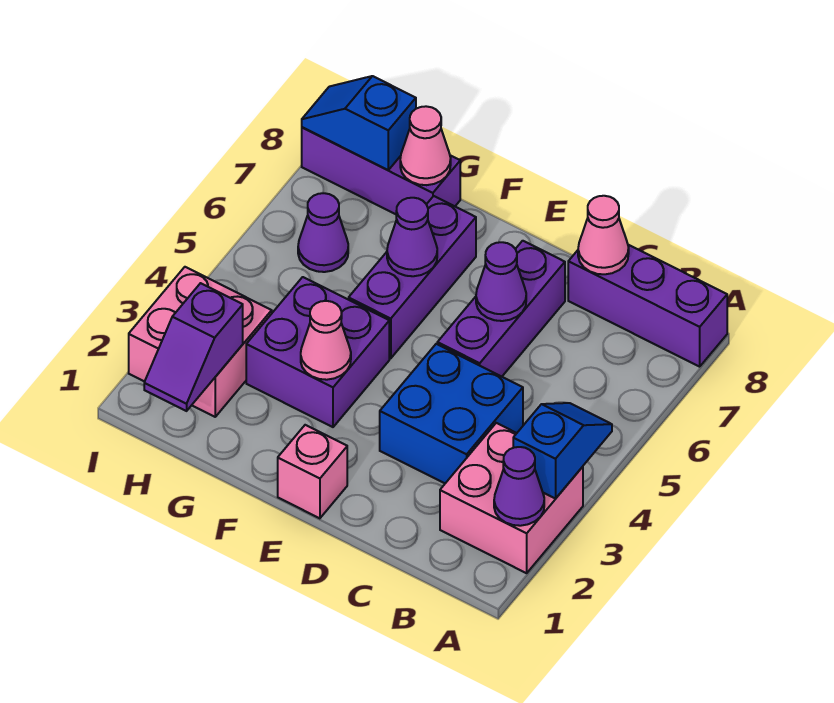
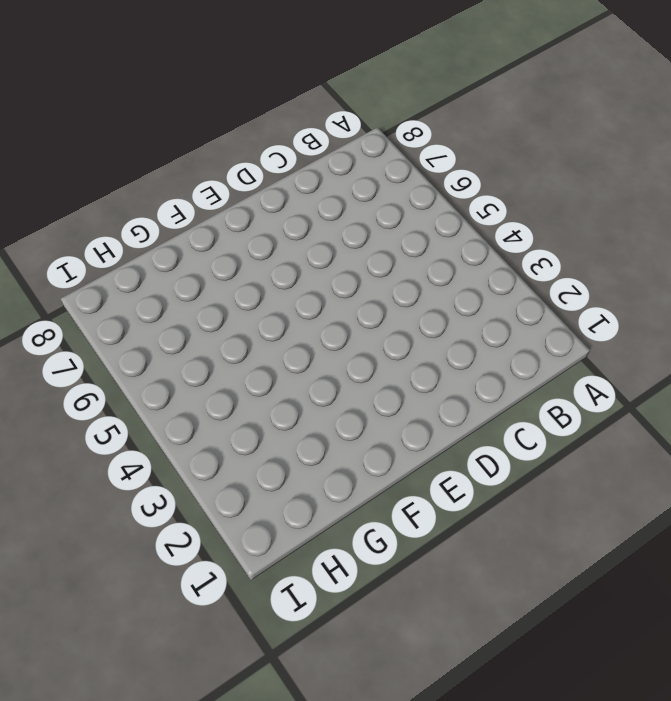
none -> pink 2x2 brick [440,423,583,573]
none -> purple 1x3 brick [568,245,727,367]
none -> blue 2x2 brick [380,344,523,483]

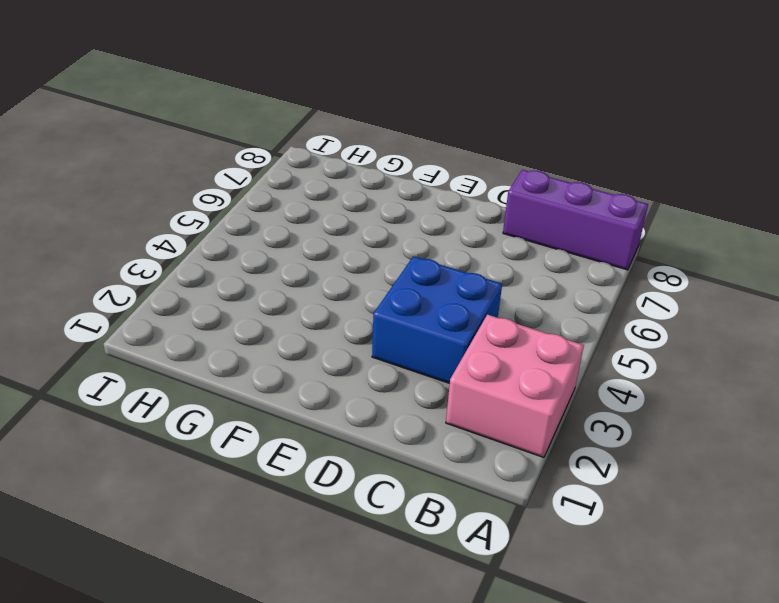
none -> purple 1x3 brick [437,241,565,377]
none -> pink 1x1 brick [278,425,347,518]
none -> purple 2x2 brick [246,277,389,427]

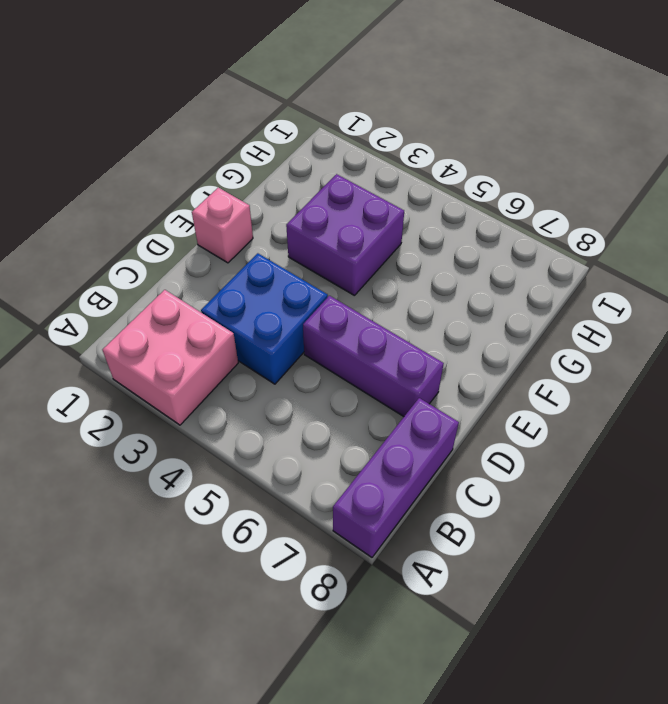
none -> purple 1x3 brick [349,196,476,358]
none -> purple 1x3 brick [302,127,460,214]
none -> pink 2x2 brick [129,267,272,417]

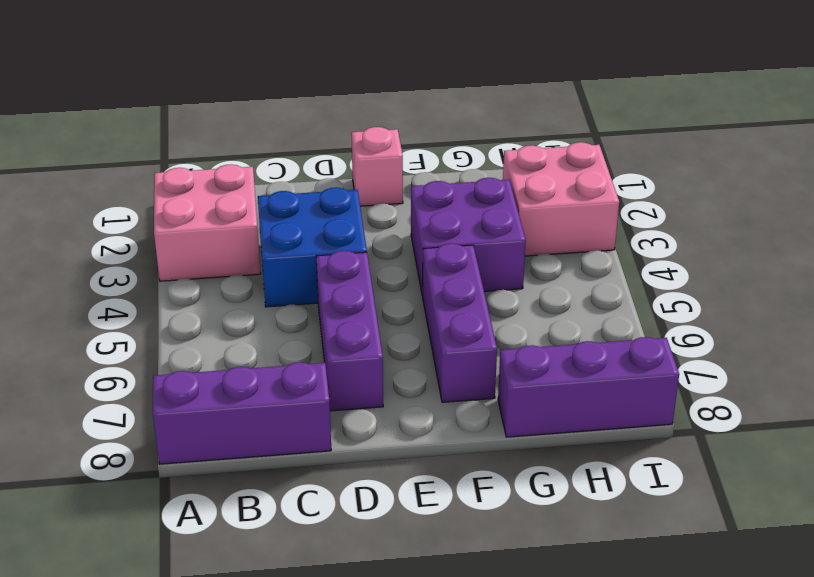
none -> purple 1x1 cone [298,193,348,272]
none -> purple 1x1 cone [494,447,544,526]
none -> blue 1x2 slope [513,403,612,499]

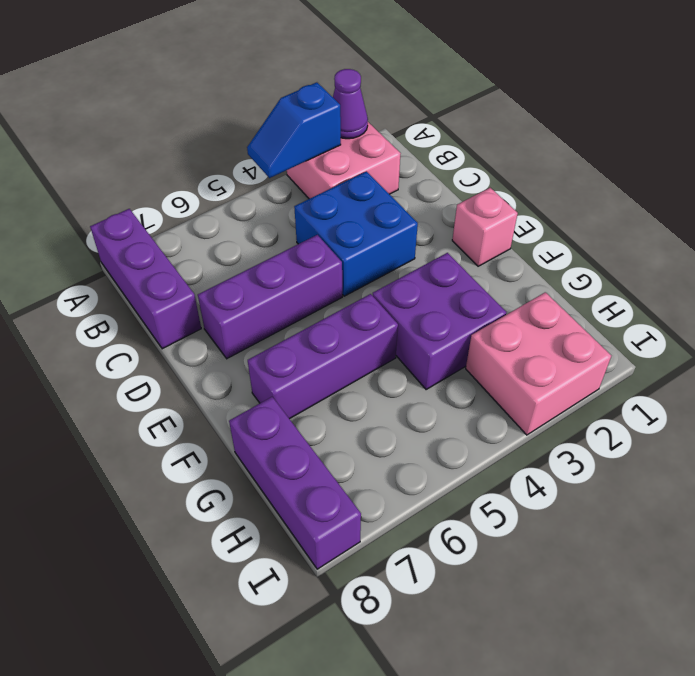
none -> purple 1x1 cone [298,193,348,272]
none -> pink 1x1 cone [578,196,629,274]
none -> purple 1x1 cone [476,242,526,321]

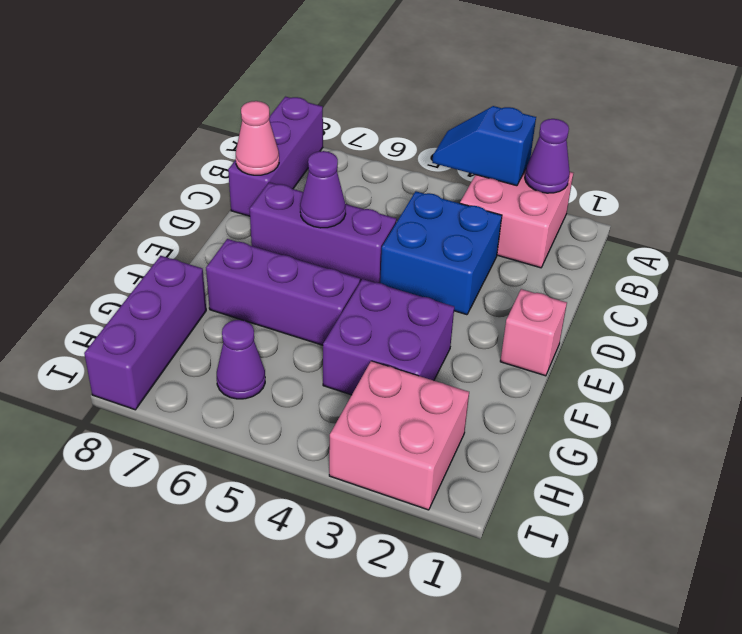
none -> pink 1x1 cone [301,301,351,380]
none -> purple 1x1 cone [387,198,437,276]
none -> pink 1x1 cone [400,106,451,185]

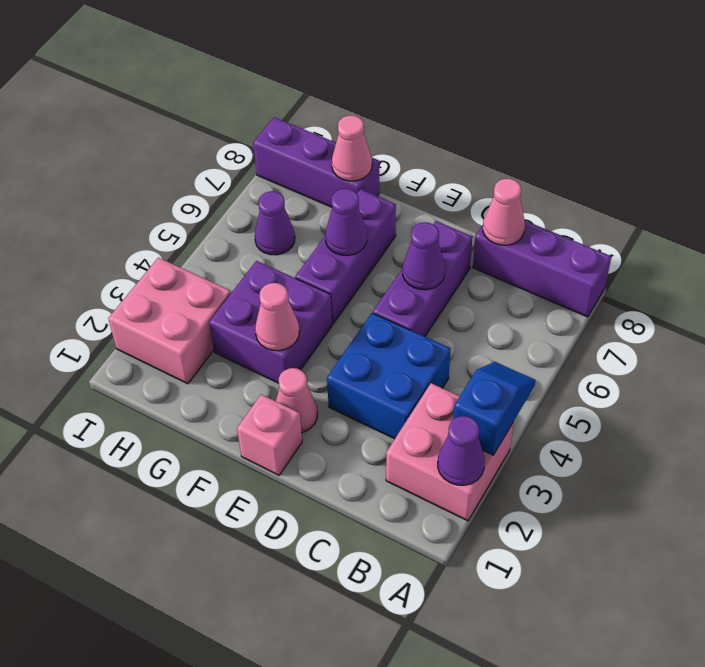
pink 1x1 cone [276,368,318,433] -> none
none -> purple 1x2 slope [144,283,243,411]
none -> blue 1x2 slope [302,76,416,170]

